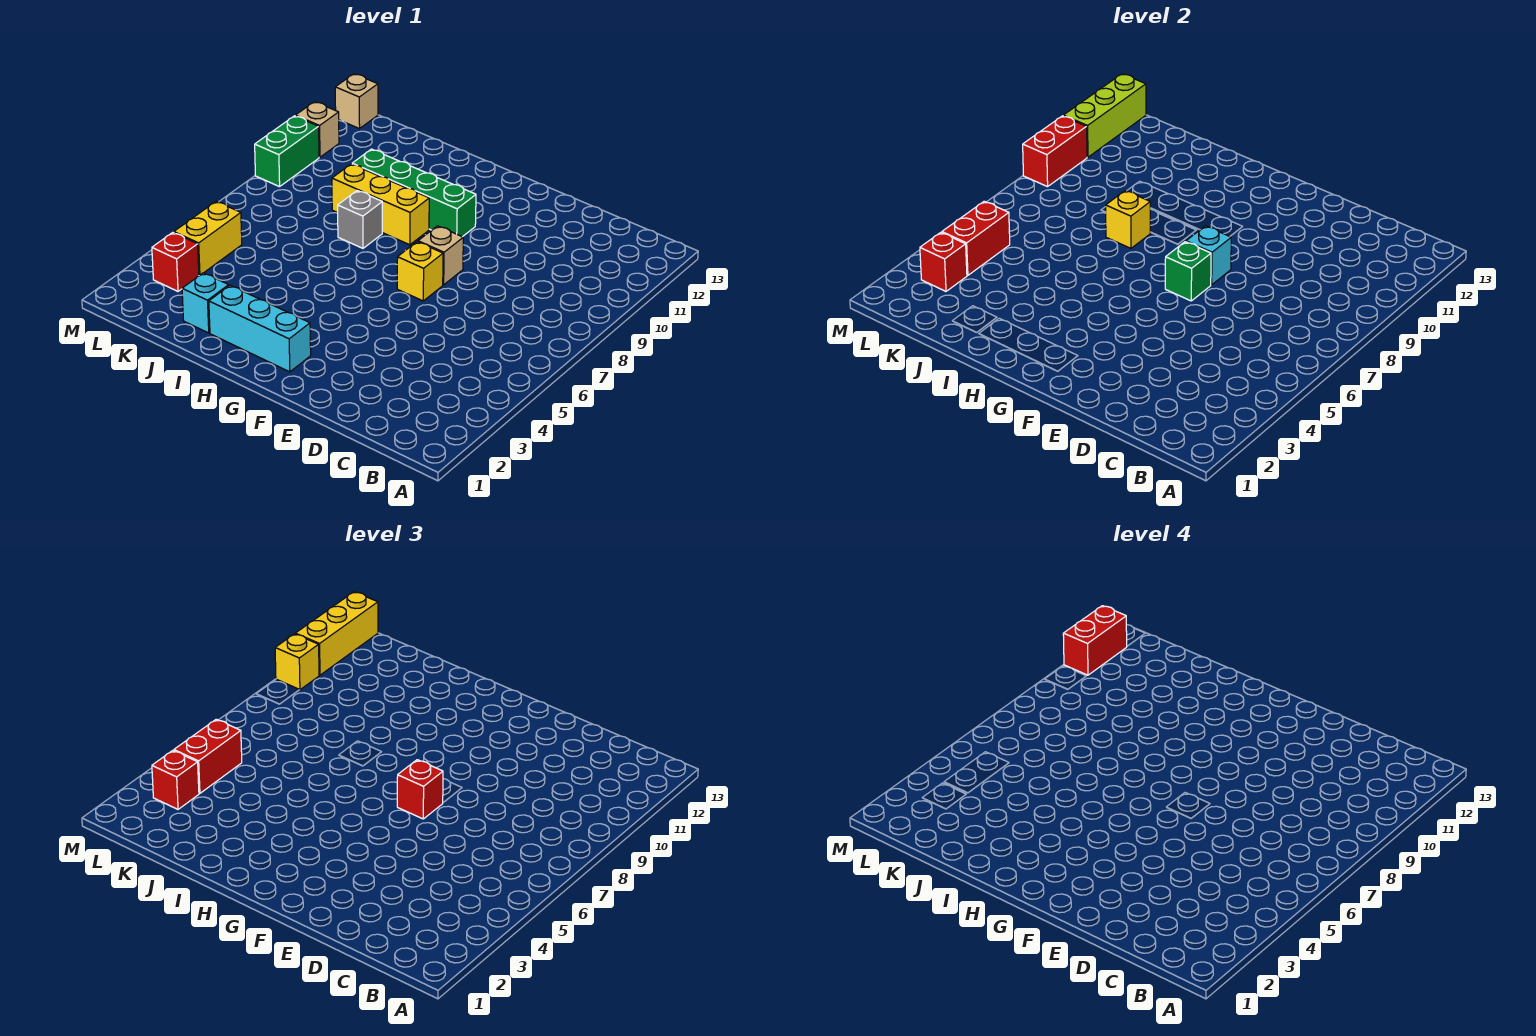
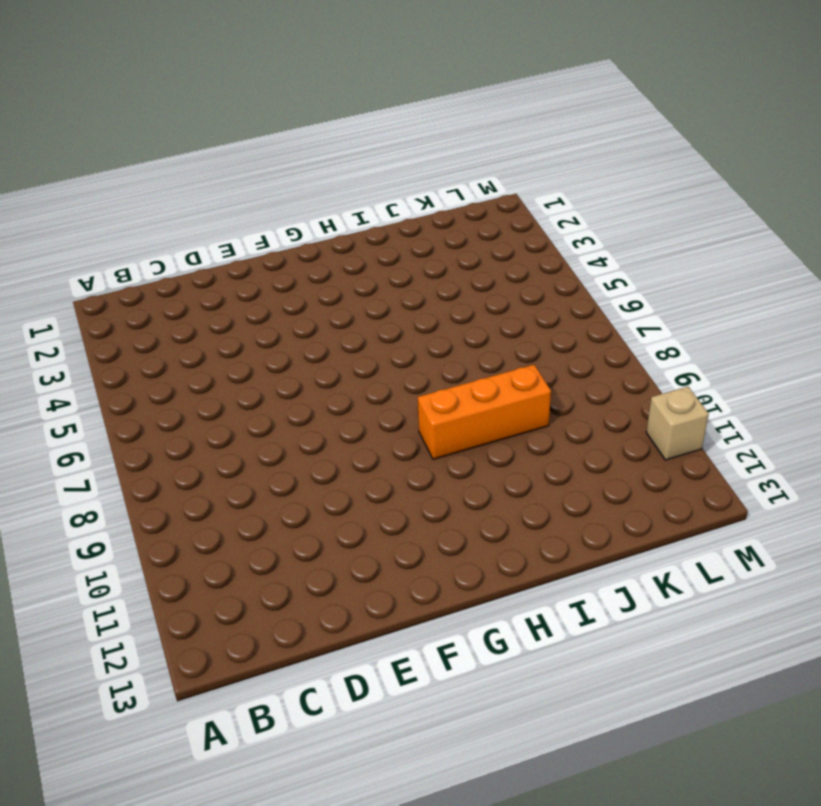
orange 1x3 brick [418,365,551,459] -> yellow 1x3 brick [332,164,429,245]
none -> yellow 1x1 brick [397,242,443,301]
none -> tan 1x1 brick [418,226,463,285]
none -> cyan 1x3 brick [209,285,311,372]

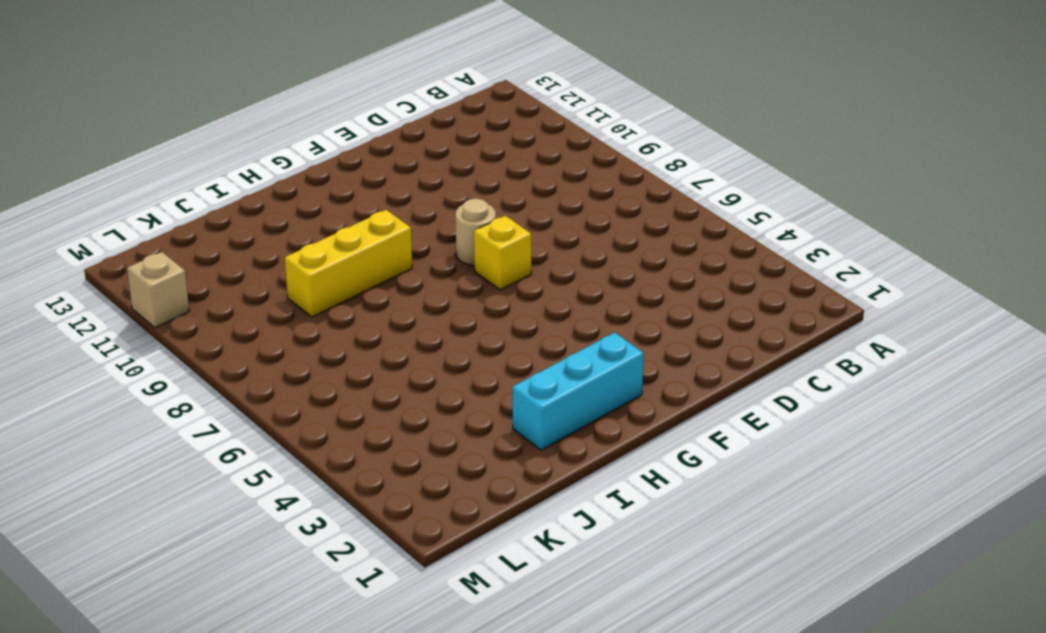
tan 1x1 round brick [455,199,496,265] -> tan 1x1 brick [418,226,463,285]
none -> green 1x4 brick [352,149,476,237]
none -> grey 1x1 brick [338,191,382,248]
none -> cyan 1x1 brick [182,273,229,333]

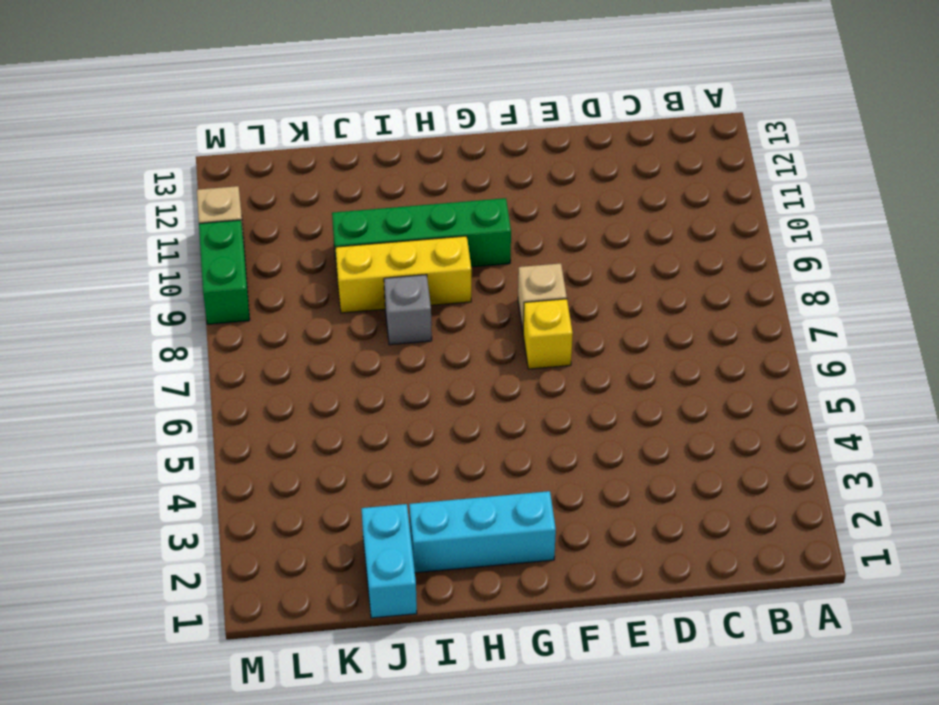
cyan 1x2 brick [361,504,417,618] -> cyan 1x1 brick [182,273,229,333]
none -> red 1x1 brick [152,233,199,291]
none -> yellow 1x2 brick [174,201,242,275]
none -> tan 1x1 brick [335,74,378,129]

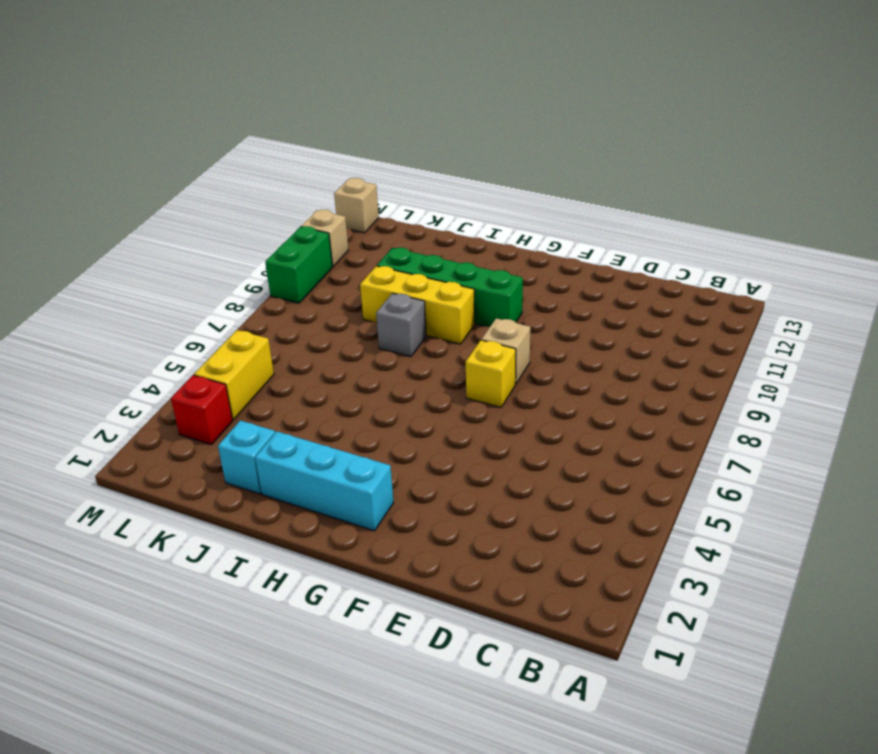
none -> green 1x1 brick [1165,242,1211,301]
none -> cyan 1x1 brick [1186,226,1231,285]
none -> yellow 1x1 brick [1106,191,1150,248]

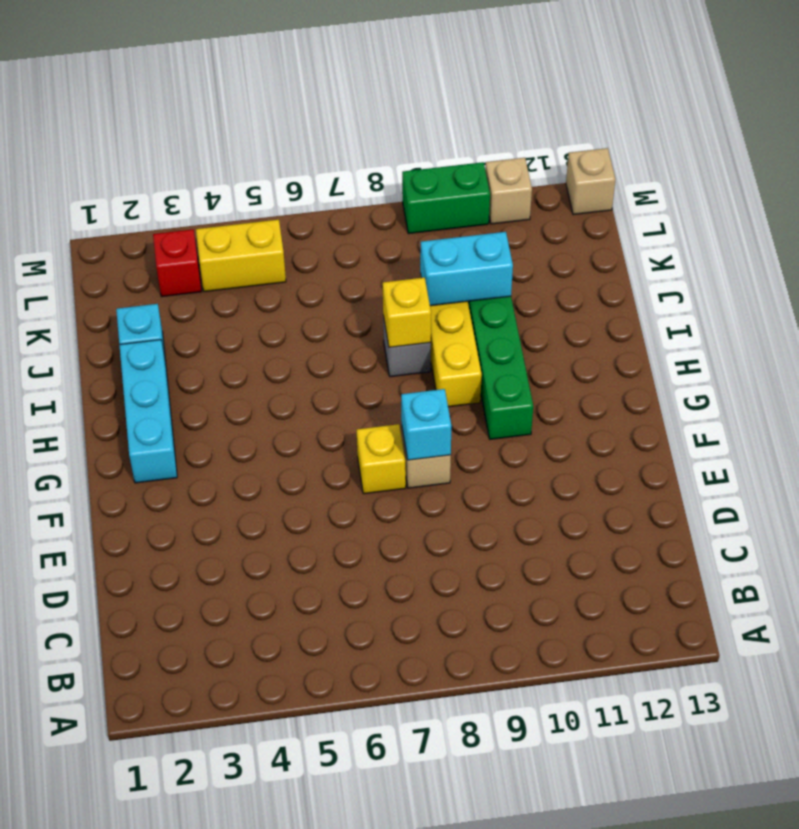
cyan 1x2 brick [420,232,513,306] -> none
none -> green 1x1 brick [1165,242,1211,301]
none -> red 1x1 brick [920,233,967,291]
none -> red 1x2 brick [942,201,1010,275]

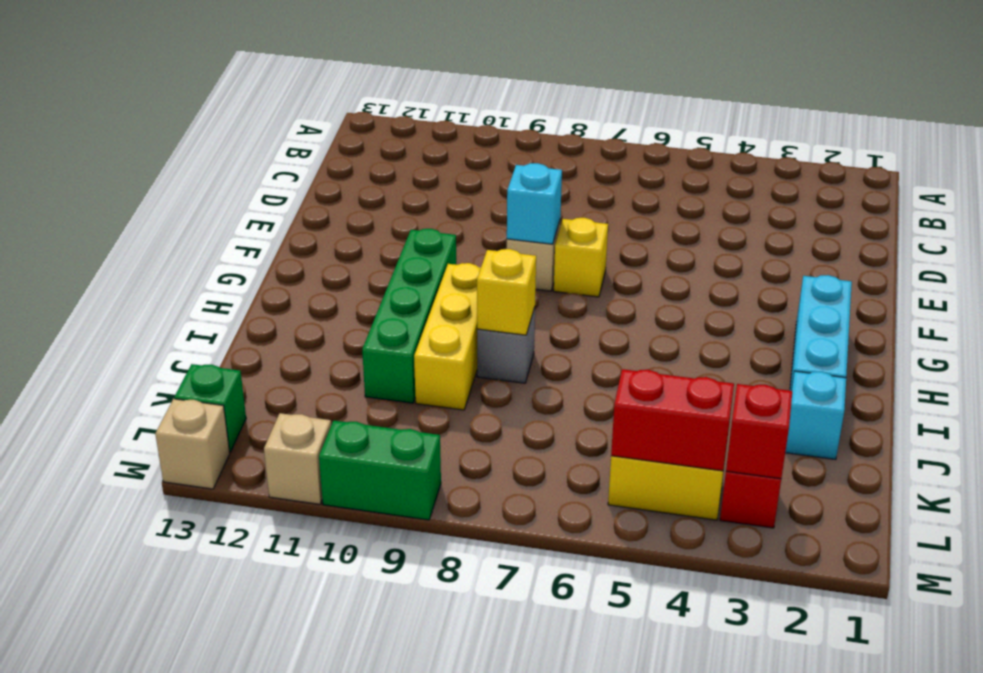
green 1x1 brick [174,364,246,452] -> green 1x1 brick moved to [1165,242,1211,301]
none -> red 1x2 brick [1023,116,1087,187]
none -> lime 1x3 brick [1063,74,1146,157]
none -> red 1x1 brick [397,760,443,819]

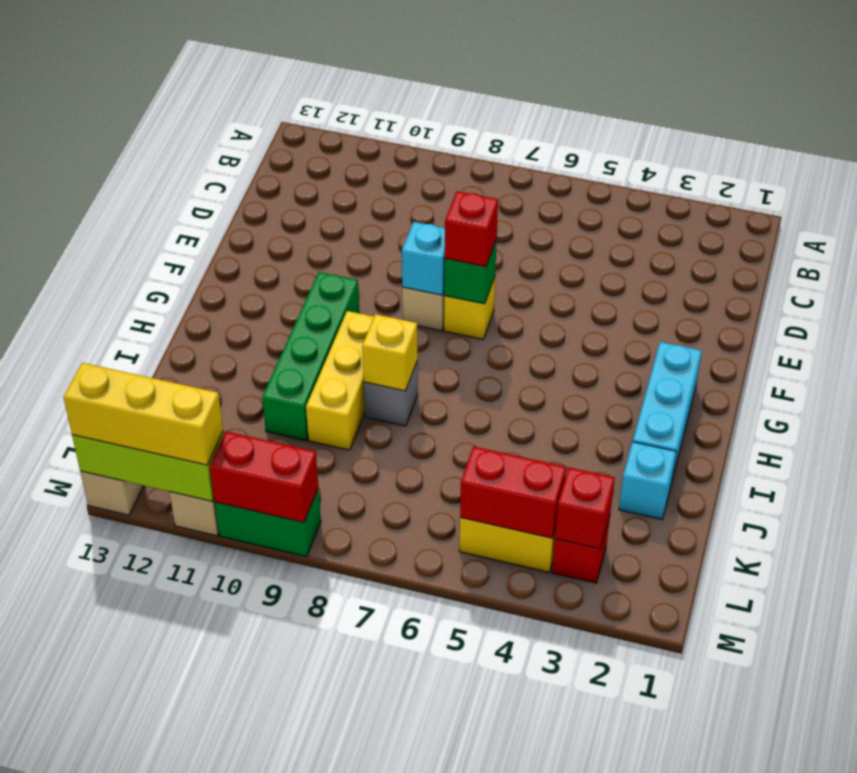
none -> red 1x1 brick [152,751,199,809]
none -> red 1x2 brick [174,719,242,793]
none -> yellow 1x1 brick [275,634,319,690]

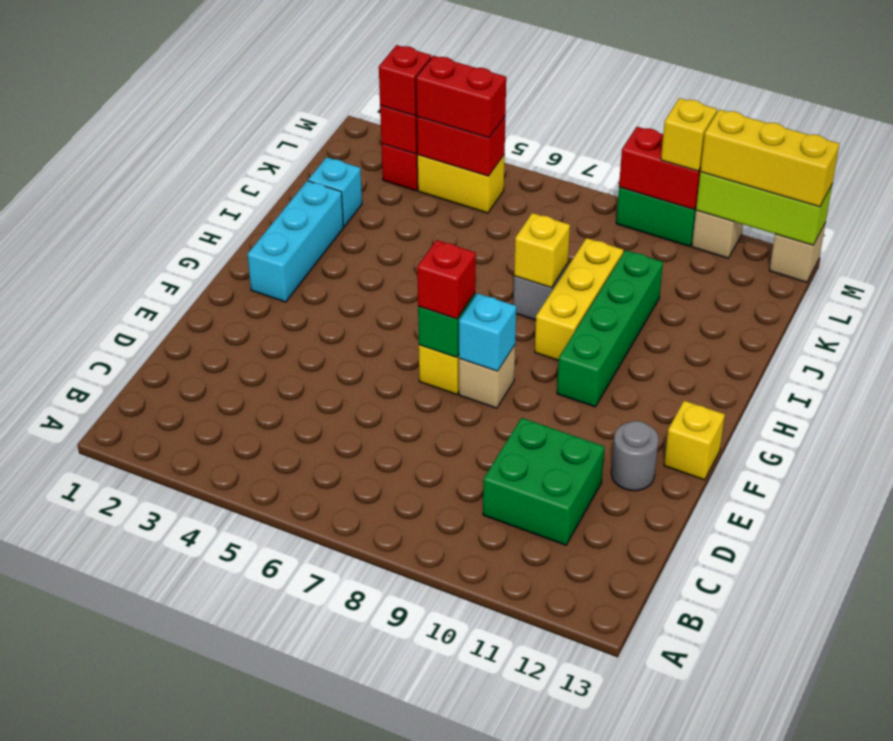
green 2x2 brick [483,418,604,545] -> none
grey 1x1 round brick [611,421,659,491] -> none
yellow 1x1 brick [664,401,725,480] -> none
none -> red 1x2 brick [1063,606,1127,675]

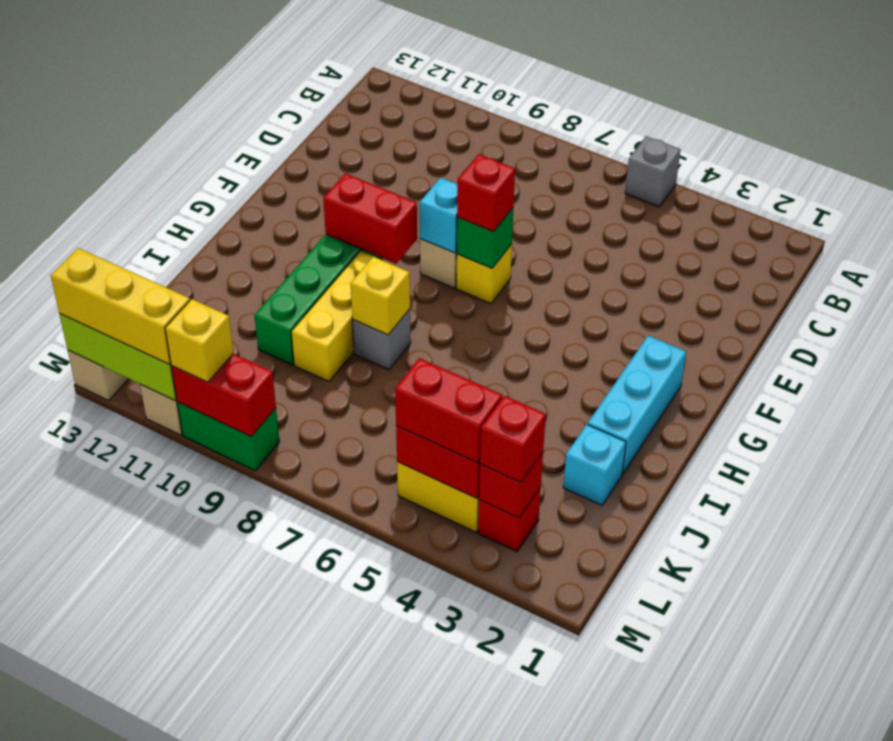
grey 1x1 brick [625,136,680,207] -> none
red 1x2 brick [323,173,417,264] -> red 1x2 brick moved to [1063,606,1127,675]

